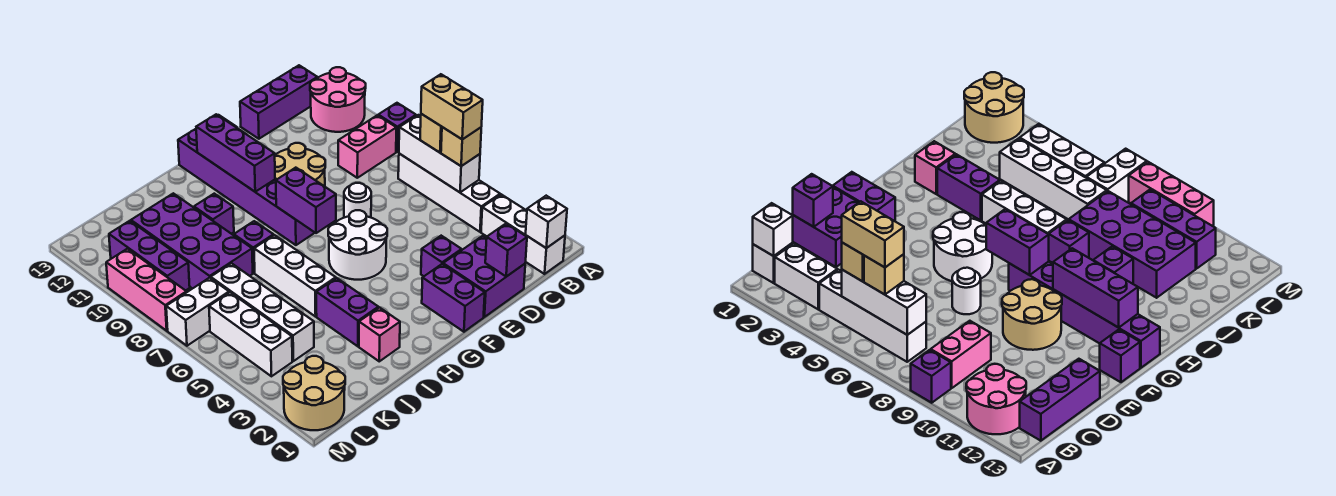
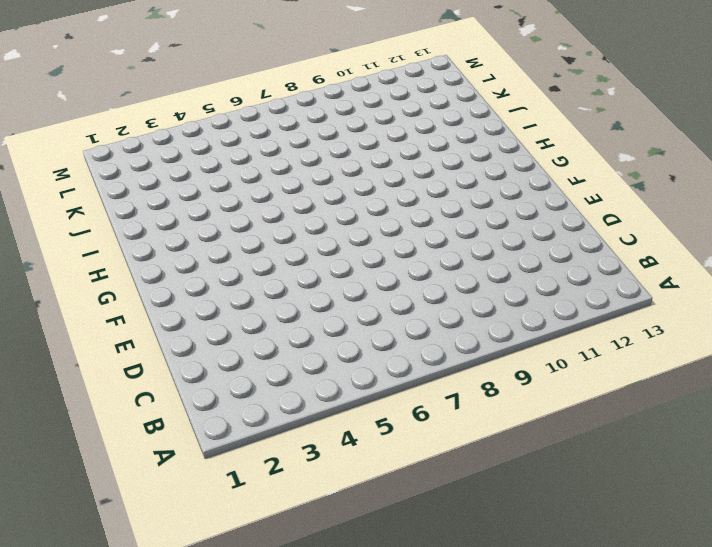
none -> purple 1x1 brick [378,103,416,152]
none -> pink 2x2 round brick [310,67,366,132]
none -> white 1x1 brick [525,235,565,274]
none -> white 1x2 brick [481,194,527,236]

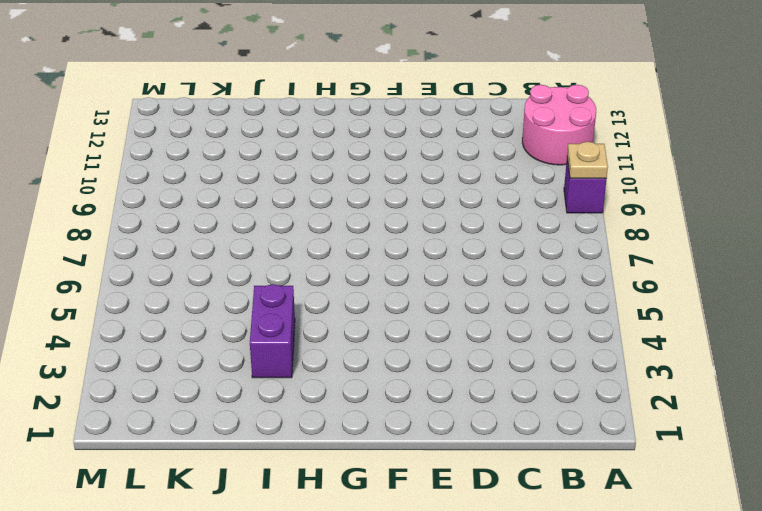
tan 1x1 plate [567,142,608,178] -> none
none -> white 1x1 brick [525,235,565,274]
none -> white 1x2 brick [481,194,527,236]
none -> white 1x4 brick [398,154,500,232]
none -> pink 1x2 brick [338,115,396,178]

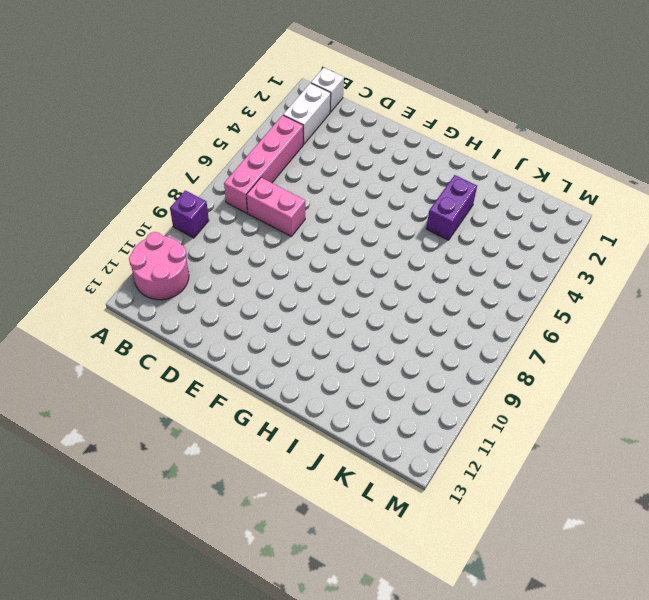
pink 1x4 brick [224,115,303,213] -> white 1x4 brick [398,154,500,232]
pink 1x2 brick [247,178,305,236] -> pink 1x2 brick moved to [338,115,396,178]
none -> purple 1x3 brick [240,65,317,139]
none -> purple 2x2 brick [443,236,525,317]
none -> purple 1x1 brick [421,236,462,276]
none -> white 1x1 round brick [344,183,371,218]

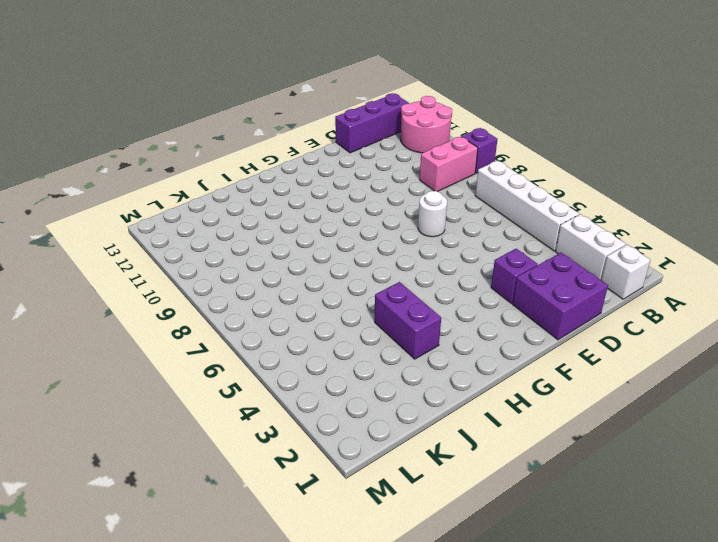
none -> tan 2x2 round brick [275,143,325,186]
none -> purple 1x2 brick [422,264,485,332]
none -> white 2x2 round brick [328,210,387,280]
none -> purple 1x1 brick [1100,330,1140,382]

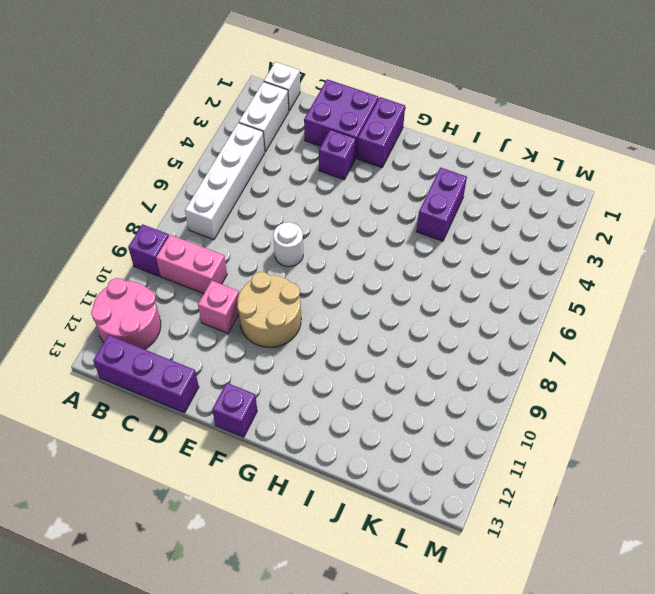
pink 1x1 brick [198,281,239,333] -> pink 1x1 brick moved to [359,307,400,361]
none -> white 2x2 round brick [328,210,387,280]
none -> purple 1x6 brick [178,129,315,245]
none -> white 1x3 brick [254,235,336,317]
none -> purple 1x1 brick [234,221,274,273]

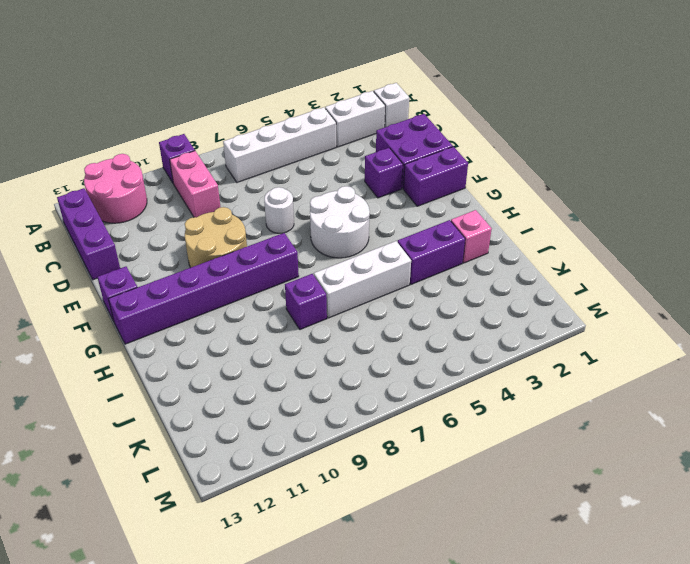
none -> purple 1x1 brick [194,194,234,234]
none -> purple 2x4 brick [131,193,253,289]
none -> white 1x4 brick [211,263,314,361]
none -> tan 2x2 round brick [283,356,345,430]

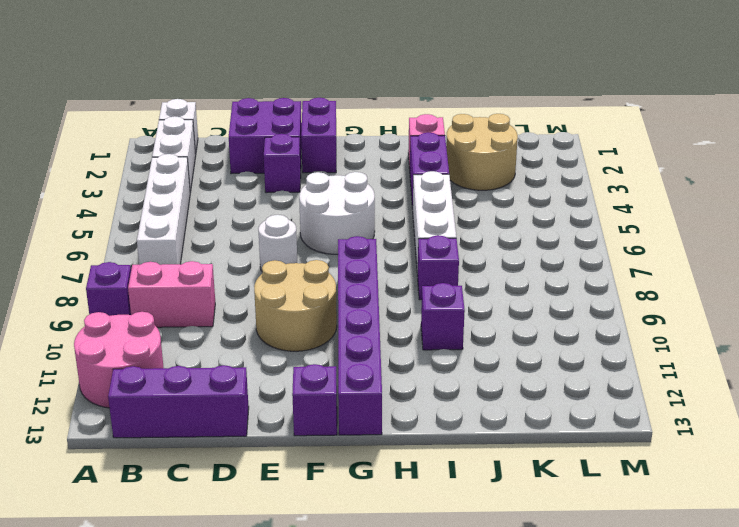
tan 2x2 round brick [446,114,518,190] -> tan 2x2 round brick moved to [283,356,345,430]
none -> purple 2x4 brick [131,193,253,289]
none -> white 1x4 brick [211,263,314,361]
none -> white 1x3 brick [209,292,292,376]
none -> white 1x2 brick [166,278,229,346]

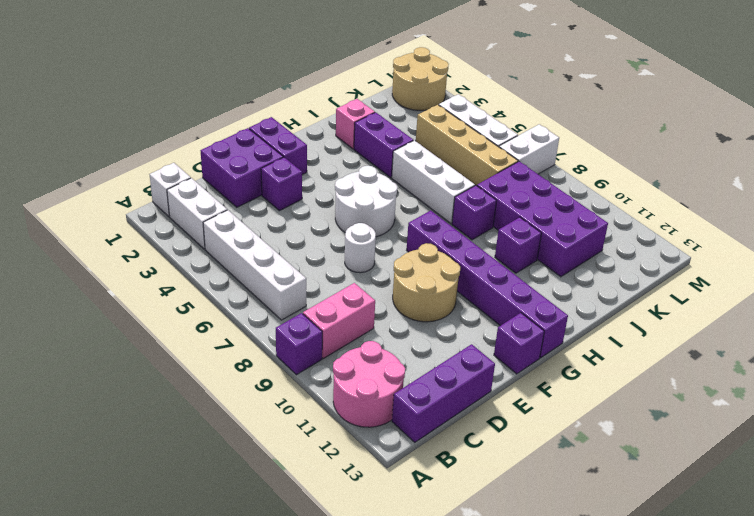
tan 1x4 brick [416,105,518,186] -> white 1x4 brick [211,263,314,361]
none -> purple 1x3 brick [109,221,190,291]
none -> pink 1x3 brick [106,249,187,331]
none -> white 1x1 brick [526,196,567,248]
none -> white 1x3 brick [399,115,480,192]

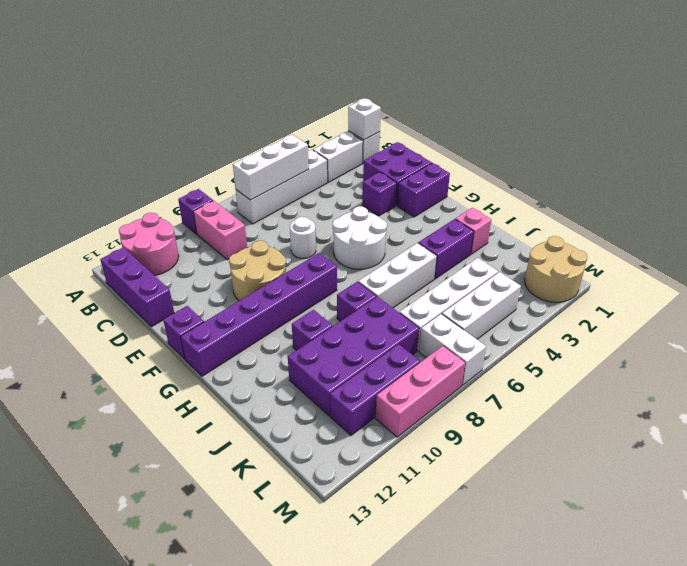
none -> purple 1x1 brick [485,224,527,277]
none -> purple 1x2 brick [276,168,336,233]
none -> purple 1x3 brick [196,114,275,192]
none -> tan 1x1 brick [441,127,481,166]

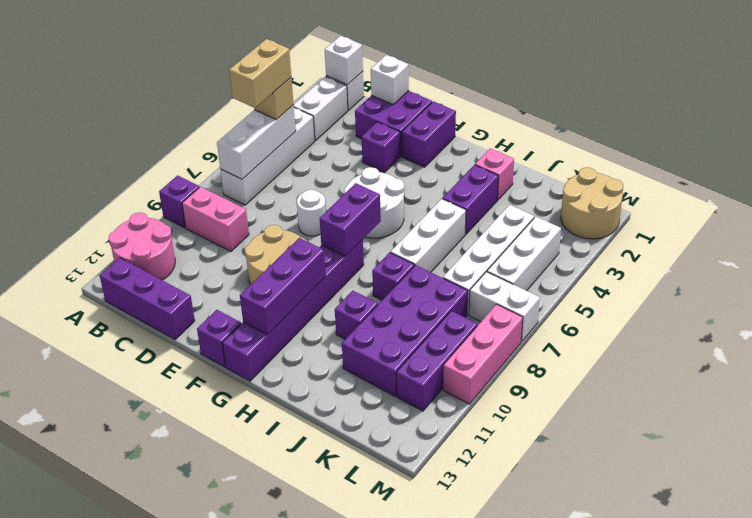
white 1x1 brick [371,55,409,104] -> purple 1x1 brick [485,224,527,277]
none -> tan 1x1 brick [420,114,442,153]

